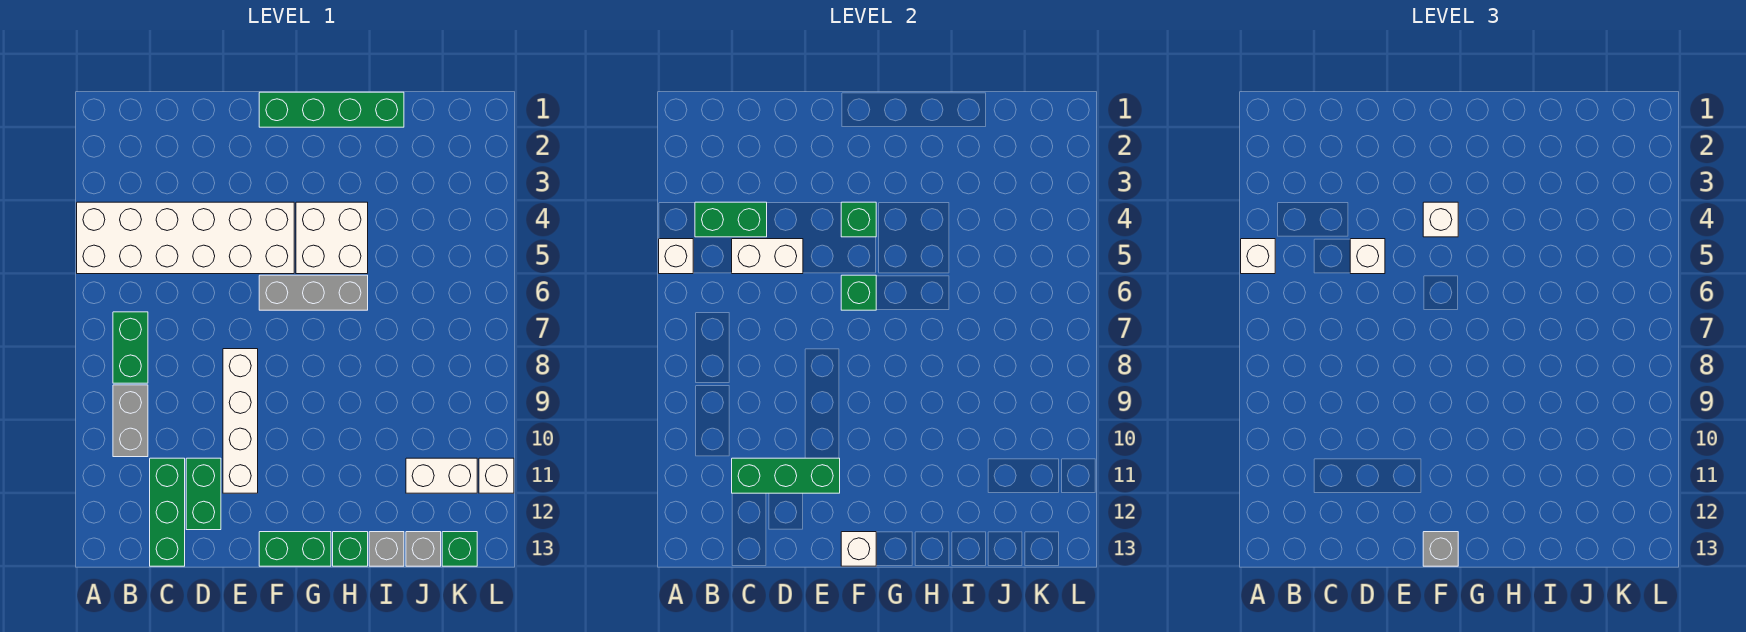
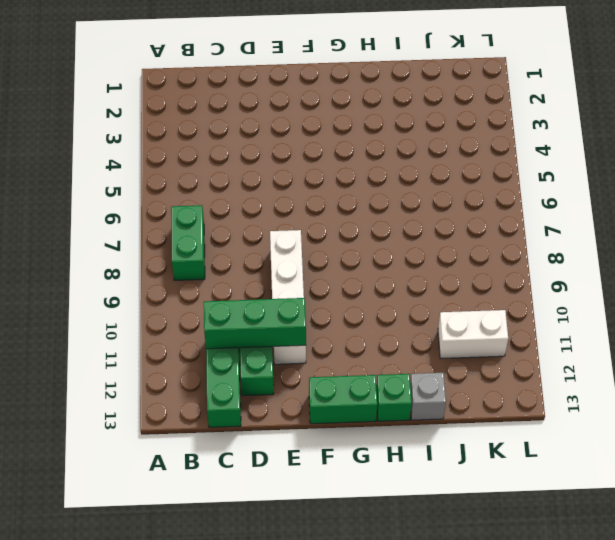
none -> white 2x6 brick [77,202,294,274]
none -> grey 1x2 brick [113,385,148,457]
none -> green 1x4 brick [259,92,404,127]

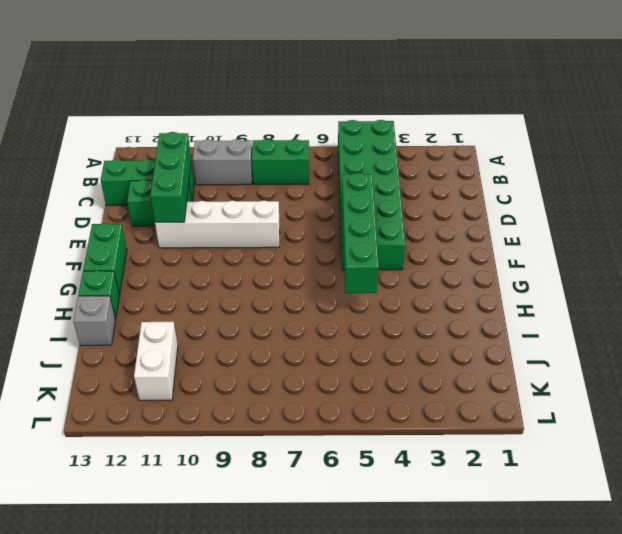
green 2x6 brick [338,120,405,270] -> white 2x6 brick [77,202,294,274]
green 1x4 brick [342,173,379,293] -> green 1x4 brick moved to [259,92,404,127]
none -> grey 1x3 brick [259,275,368,310]
none -> white 2x2 brick [296,202,368,274]
none -> grey 1x1 brick [406,532,441,566]

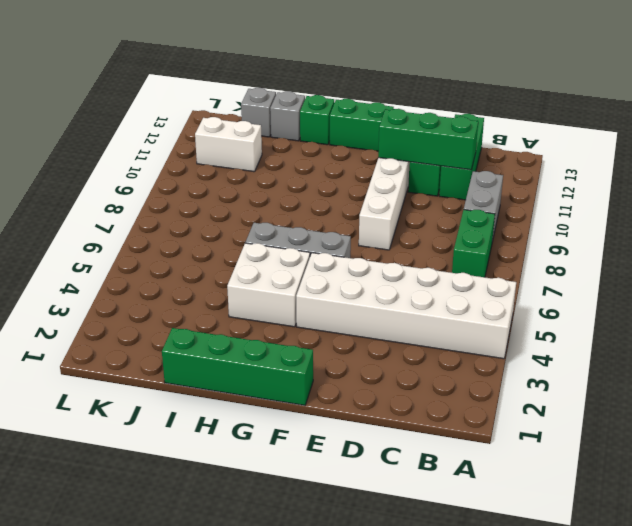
none -> green 1x1 brick [442,532,477,566]
none -> white 1x1 brick [479,458,514,493]
none -> white 1x1 brick [659,239,693,274]

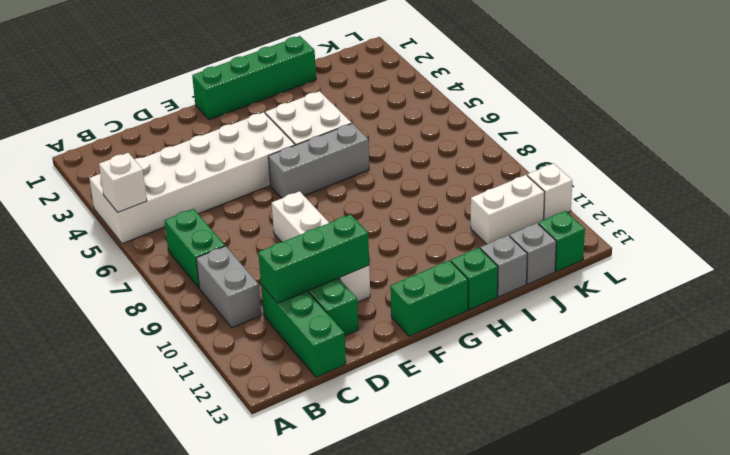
none -> green 1x2 brick [695,202,767,237]
none -> white 1x2 brick [732,239,803,274]
none -> green 1x1 brick [841,202,876,237]

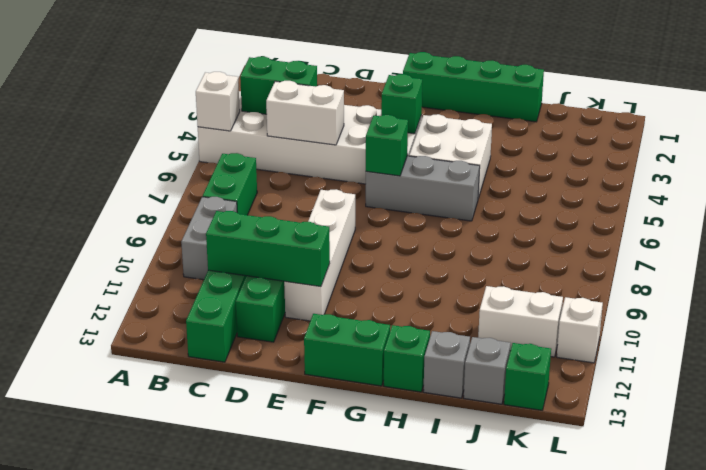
none -> white 1x1 brick [841,532,876,566]
none -> white 1x1 brick [1241,239,1275,274]
none -> white 1x1 brick [1350,239,1385,274]

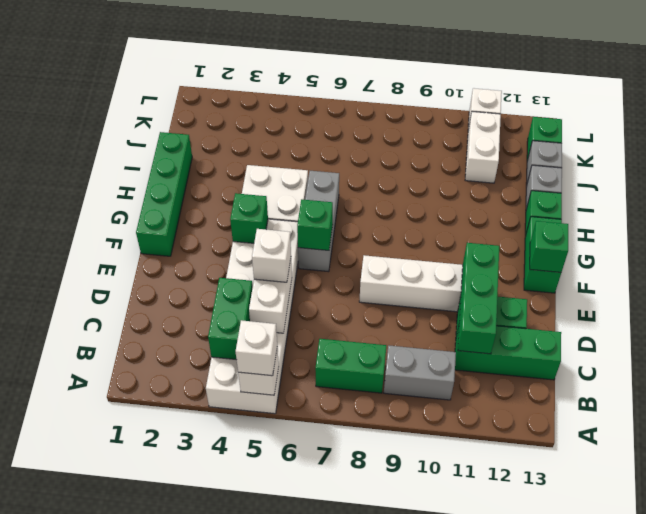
green 1x1 brick [530,221,568,272] -> white 1x1 brick [841,532,876,566]
none -> white 1x1 brick [1423,202,1458,237]
none -> grey 1x1 brick [1423,532,1458,566]

